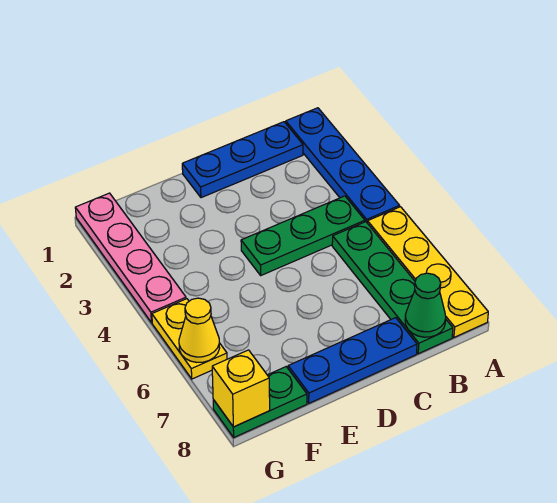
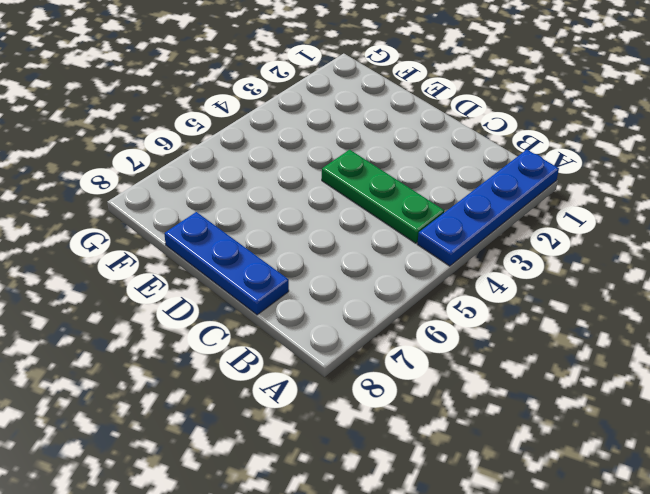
none -> yellow 1x4 plate [368,207,488,337]
none -> blue 1x3 plate [182,122,303,198]
none -> green 1x4 plate [332,222,453,354]

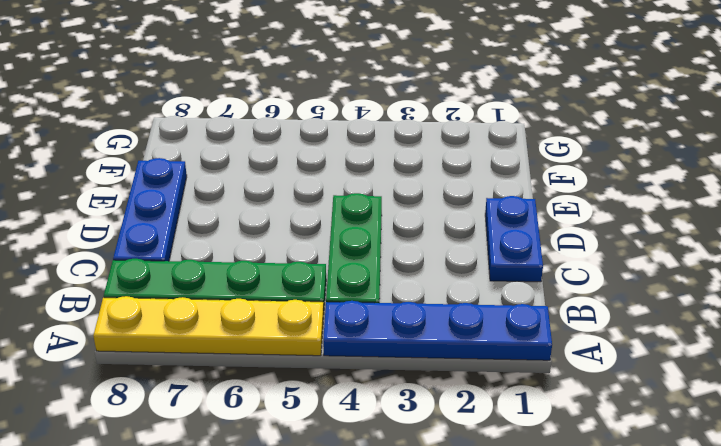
blue 1x2 plate [485,196,543,282] -> blue 1x3 plate [182,122,303,198]
none -> green 1x2 plate [213,367,307,437]
none -> pink 1x4 plate [75,193,186,323]
none -> yellow 1x2 plate [152,299,227,379]

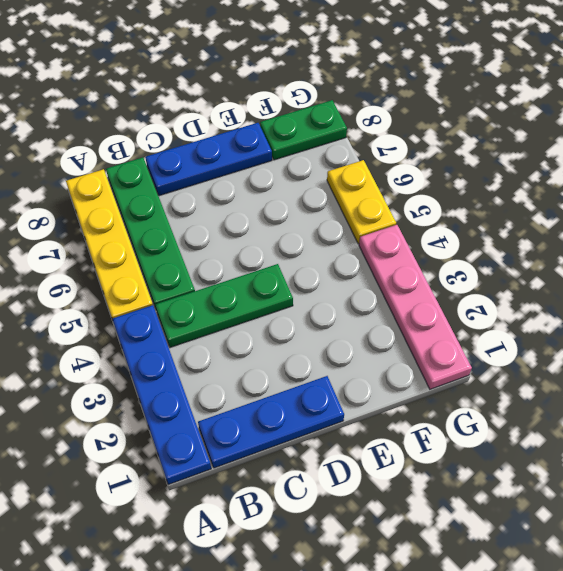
none -> green 1x1 cone [405,273,446,337]
none -> yellow 1x1 cone [179,298,220,362]
none -> yellow 1x1 brick [212,350,270,427]

